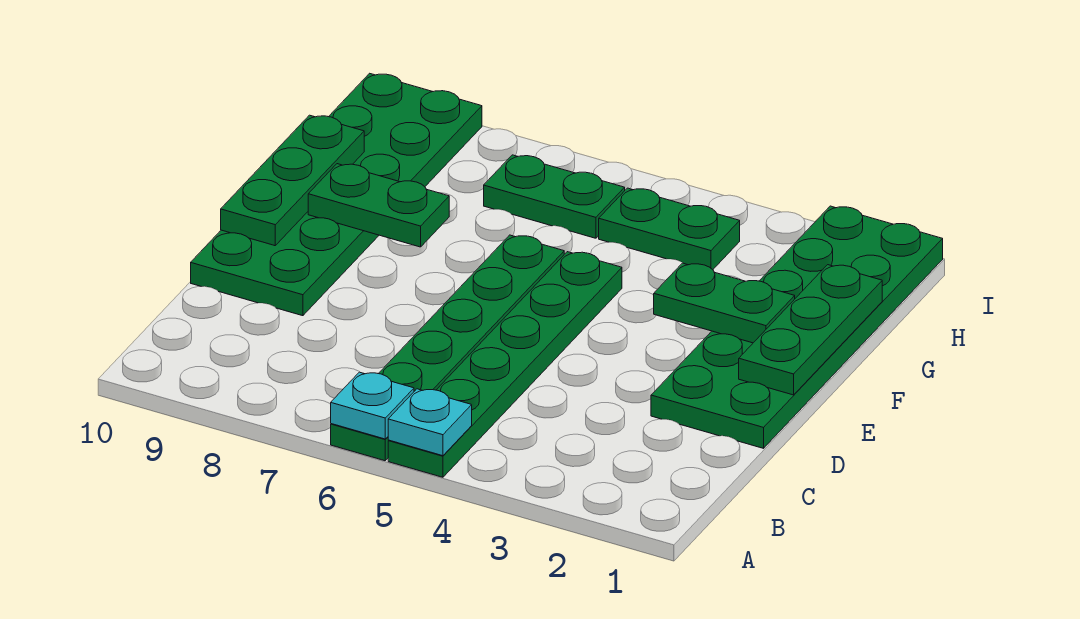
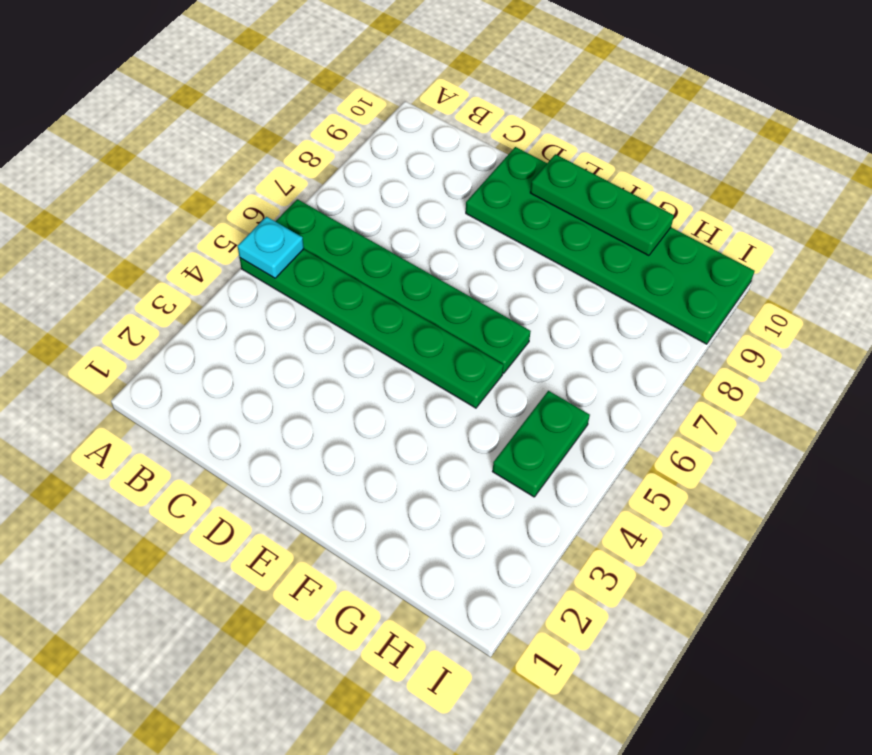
none -> green 2x6 plate [651,206,943,448]
none -> green 1x2 plate [484,155,625,238]
none -> cyan 1x1 plate [331,372,414,439]

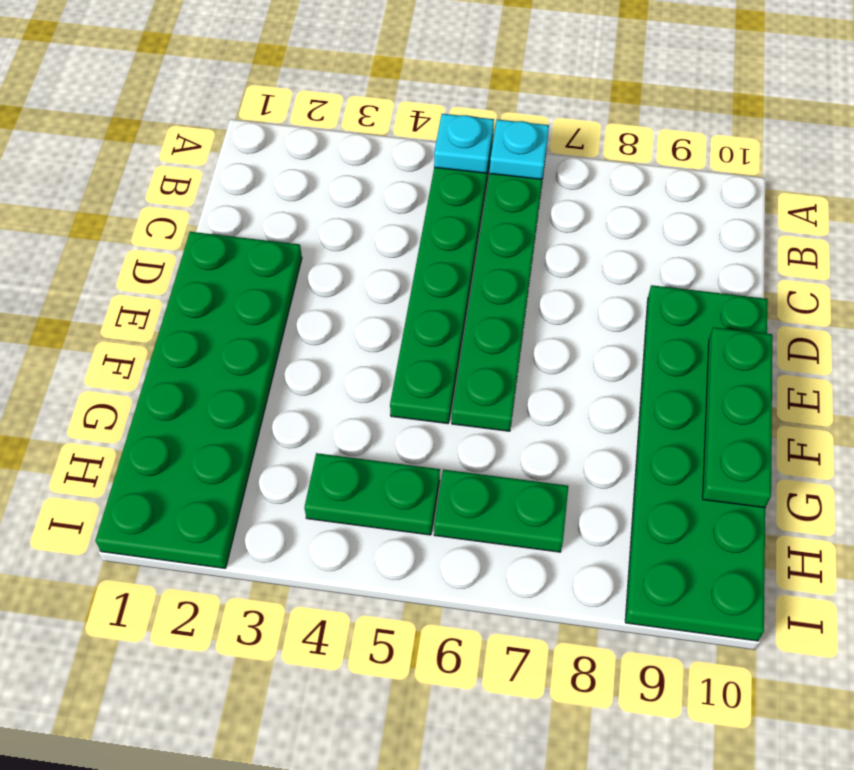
none -> green 1x3 plate [739,265,882,395]
none -> green 1x2 plate [654,263,795,343]
none -> green 1x2 plate [308,164,449,247]

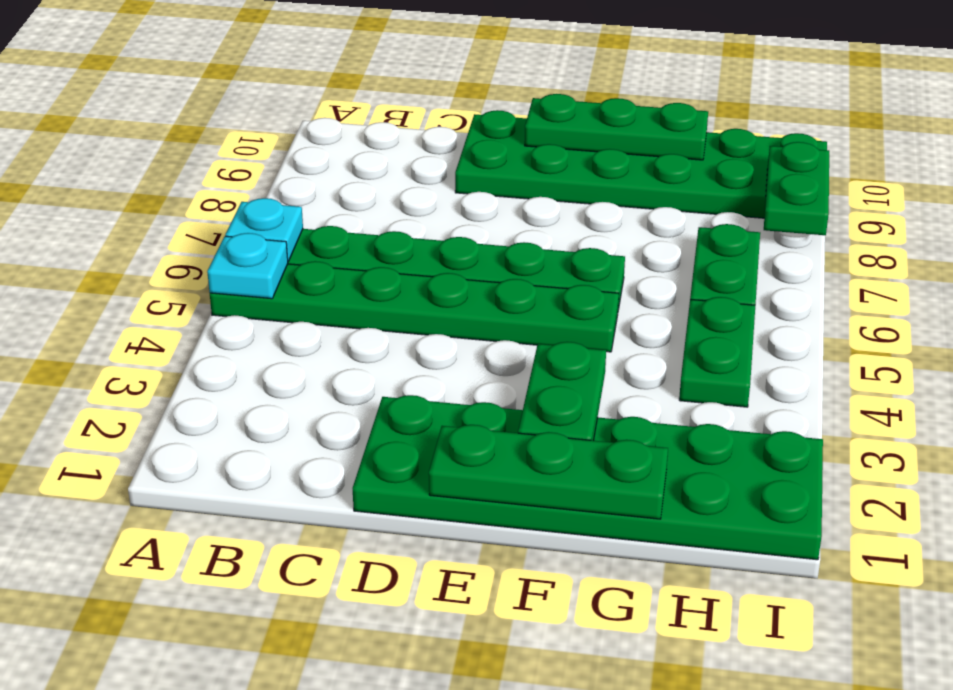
green 1x2 plate [764,142,829,235] -> green 1x2 plate moved to [308,164,449,247]

